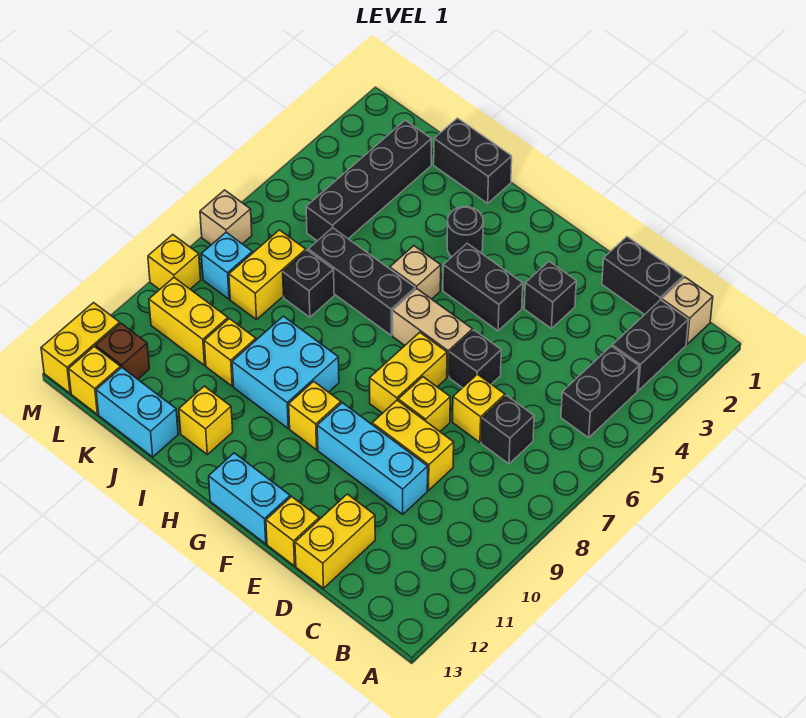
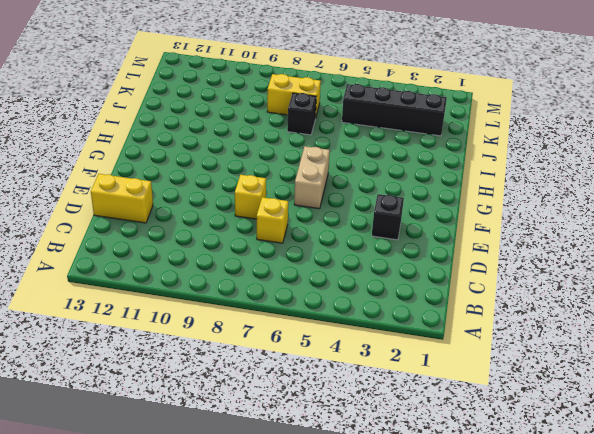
none -> tan 1x1 brick [662,277,713,344]
none -> black 1x2 brick [612,300,688,391]
none -> black 1x2 brick [561,346,639,438]
none -> black 1x2 brick [602,237,684,315]

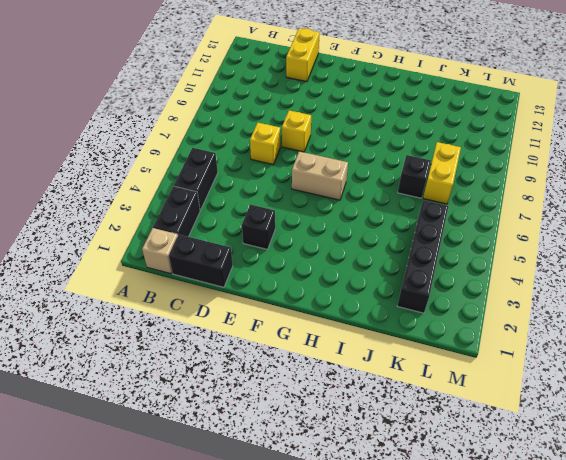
none -> black 1x1 brick [481,396,534,464]
none -> yellow 1x2 brick [372,400,454,490]
none -> cyan 1x3 brick [317,403,428,514]
none -> black 1x1 brick [449,330,501,388]

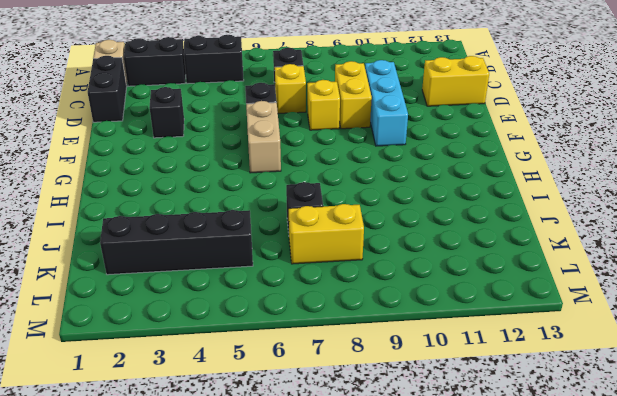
none -> yellow 1x1 brick [266,497,319,566]
none -> black 1x2 brick [443,243,523,331]
none -> yellow 1x2 brick [370,332,447,413]
none -> cyan 1x2 brick [209,453,290,544]

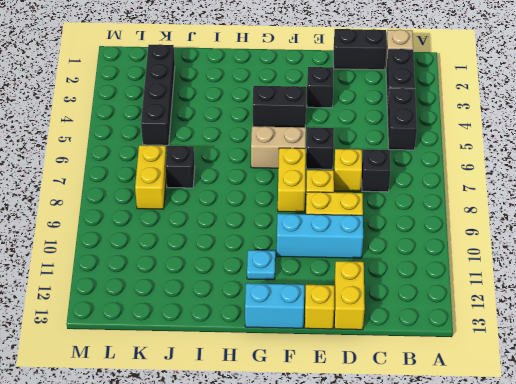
cyan 1x1 plate [247,250,275,280] -> none
none -> yellow 1x1 brick [289,381,341,450]
none -> black 1x1 round brick [447,207,483,257]
none -> tan 1x1 brick [390,246,441,299]
none -> black 1x3 brick [308,228,415,335]

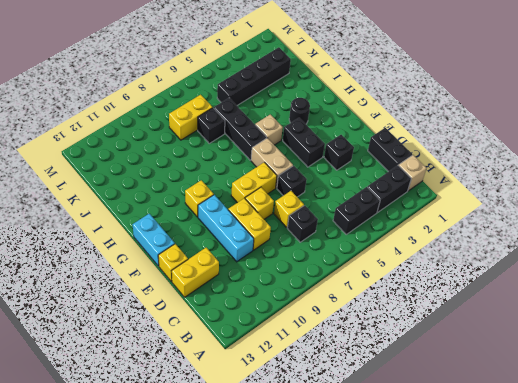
none -> cyan 2x2 brick [232,316,339,428]
none -> black 1x2 brick [434,118,512,203]
none -> yellow 1x1 brick [179,386,233,455]
none -> yellow 1x1 brick [204,319,256,386]

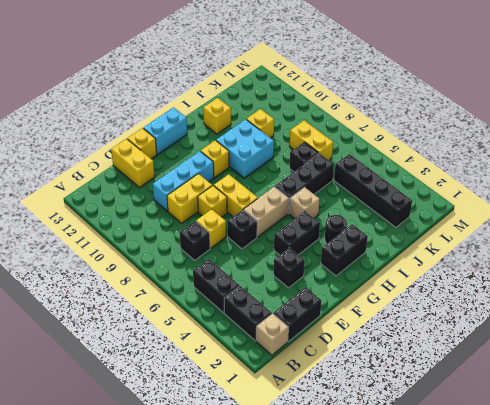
black 1x2 brick [321,224,368,276] -> black 1x2 brick moved to [434,118,512,203]
none -> cyan 1x2 brick [96,368,178,457]
none -> yellow 1x2 brick [149,278,228,365]
none -> cyan 1x1 brick [201,232,252,299]
none -> brown 1x1 brick [96,323,149,379]

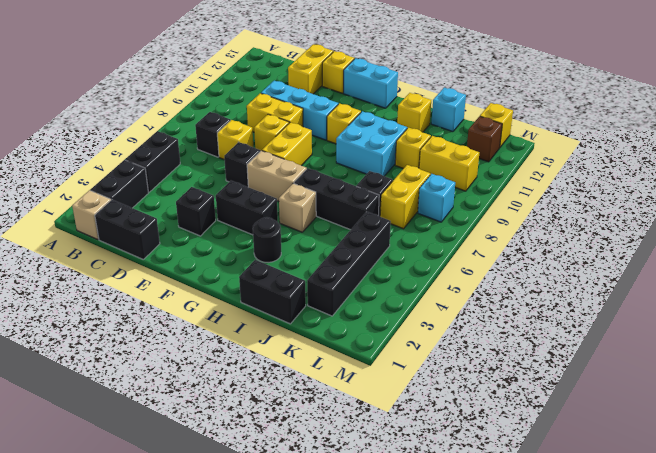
cyan 1x1 brick [431,88,466,132] -> cyan 1x2 brick [96,368,178,457]
none -> tan 1x1 brick [200,190,252,245]
none -> yellow 1x1 brick [148,235,201,290]
none -> yellow 1x2 brick [41,303,120,393]

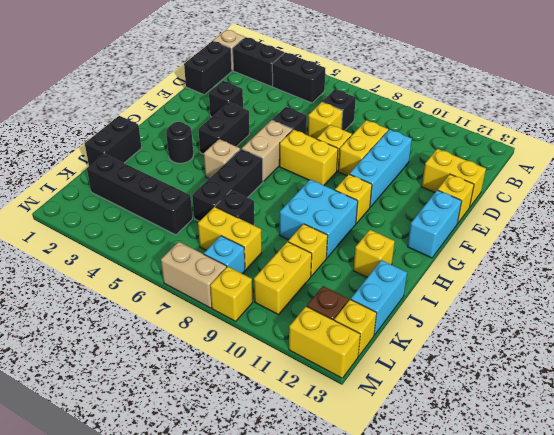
tan 1x2 brick [161,242,227,308] -> tan 1x1 brick [200,190,252,245]

